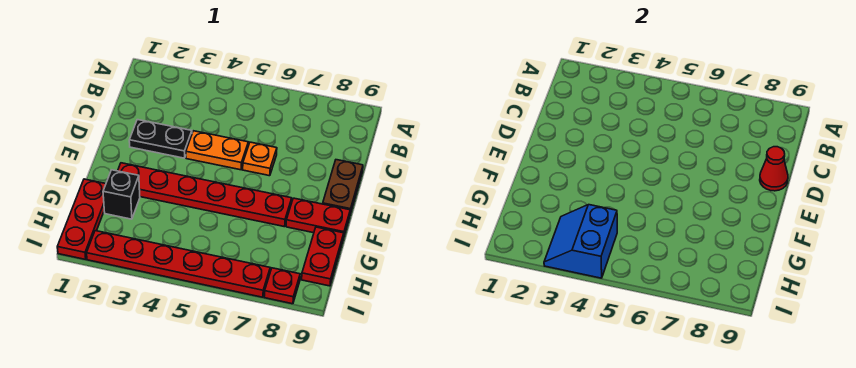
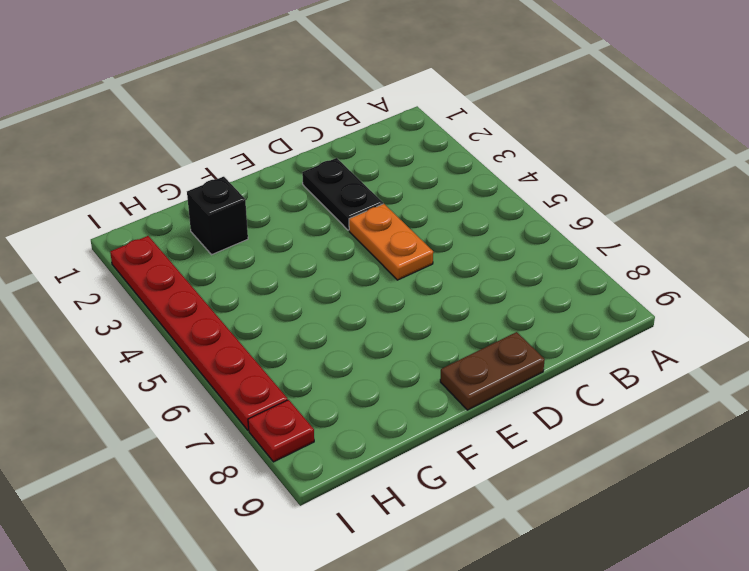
none -> orange 1x1 plate [243,142,277,176]
none -> red 1x6 plate [118,163,292,227]
none -> red 1x2 plate [286,198,350,239]

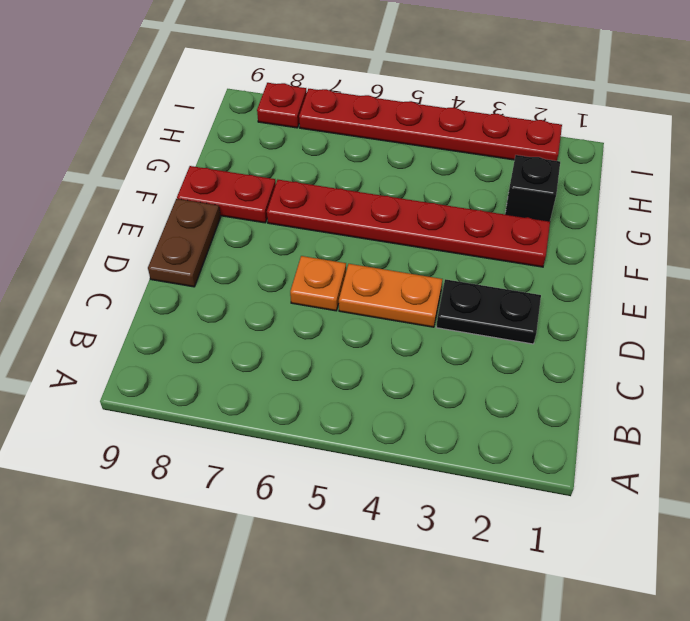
none -> red 1x3 plate [57,179,106,259]
none -> red 1x2 plate [302,227,344,286]
none -> red 1x1 cone [760,147,788,191]

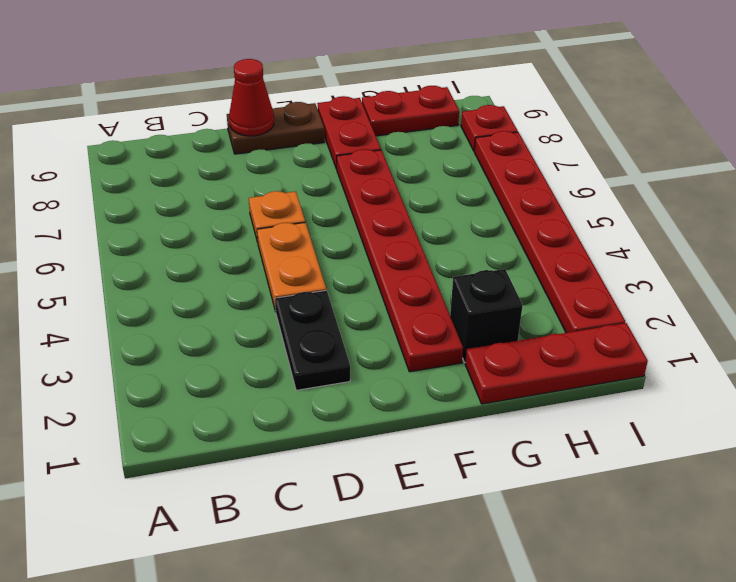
none -> blue 2x2 slope [544,205,617,278]

